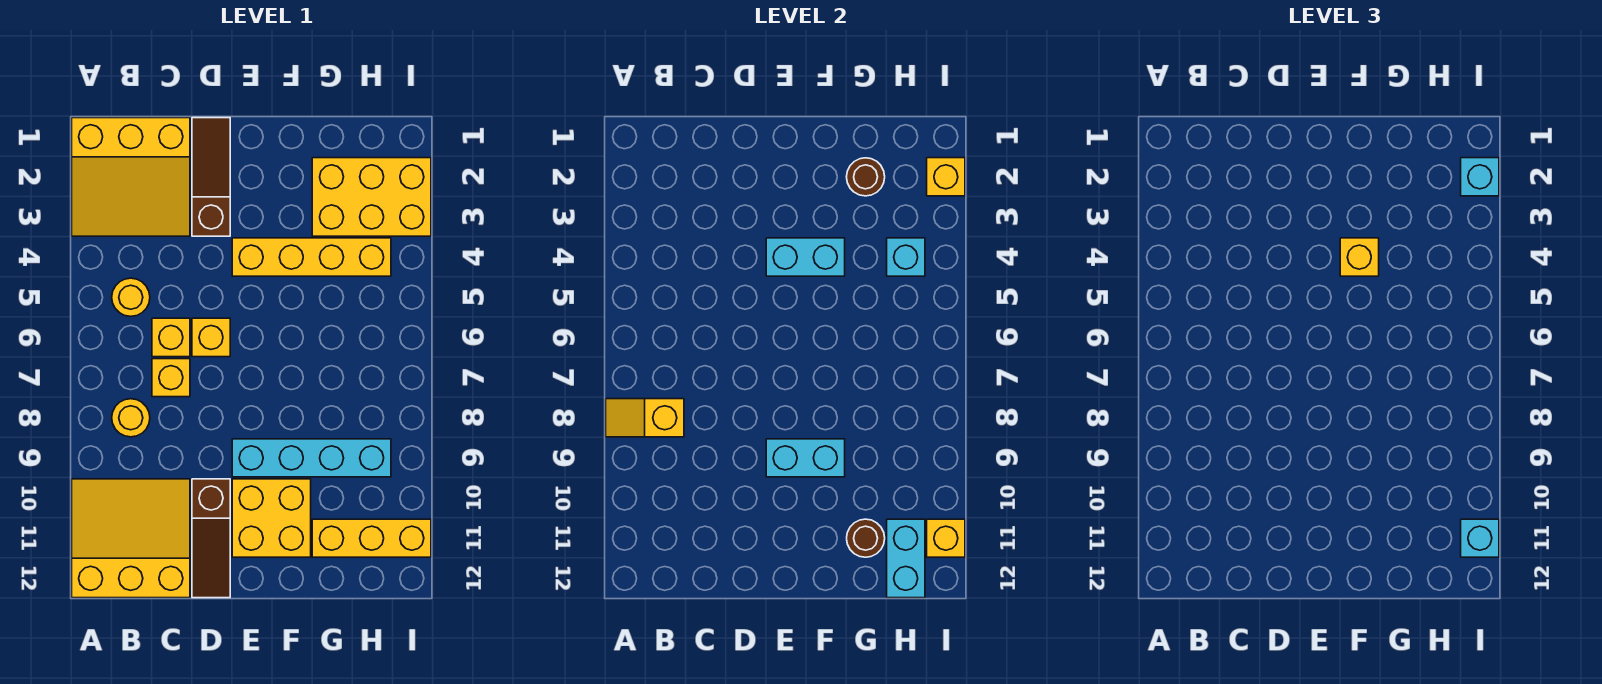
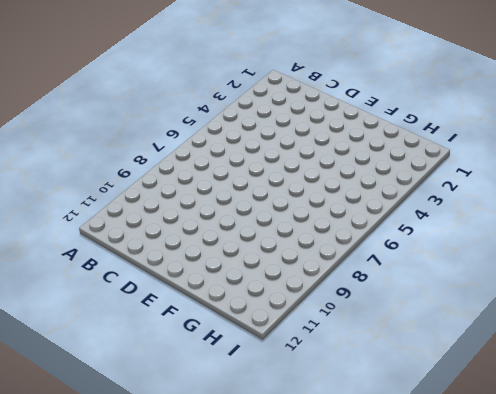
none -> yellow 3x3 slope [72,118,190,236]
none -> yellow 3x3 slope [72,479,190,598]
none -> yellow 1x1 round brick [112,278,150,316]

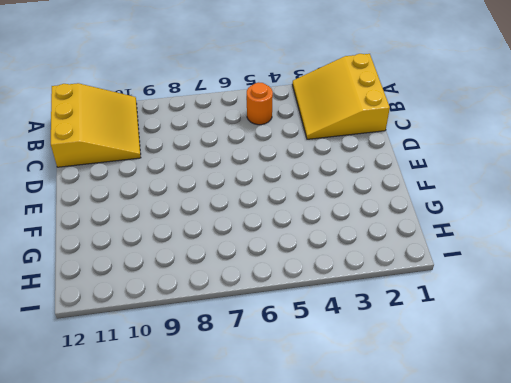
orange 1x1 round brick [247,82,273,125] -> yellow 1x1 round brick [112,278,150,316]
none -> yellow 1x1 round brick [112,399,150,437]
none -> yellow 1x1 brick [152,318,190,357]
none -> yellow 1x1 brick [152,359,190,397]

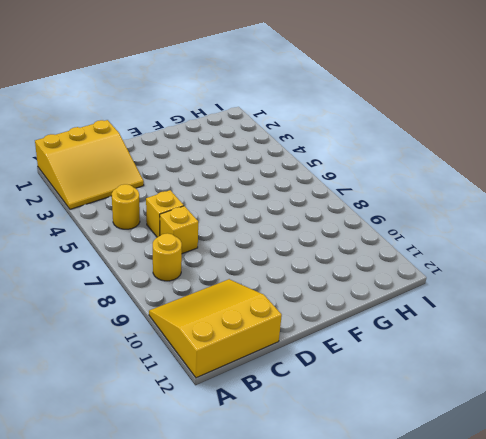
none -> brown 1x3 slope [192,118,230,236]
none -> yellow 1x1 brick [192,318,230,357]
none -> brown 1x3 slope [192,479,230,598]

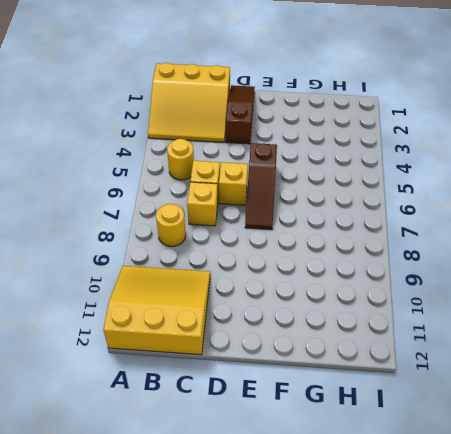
brown 1x3 slope [245,143,277,229] -> brown 1x3 slope moved to [192,479,230,598]
none -> yellow 1x4 brick [232,238,391,276]
none -> cyan 1x4 brick [232,439,391,477]
none -> yellow 2x2 brick [232,479,311,557]

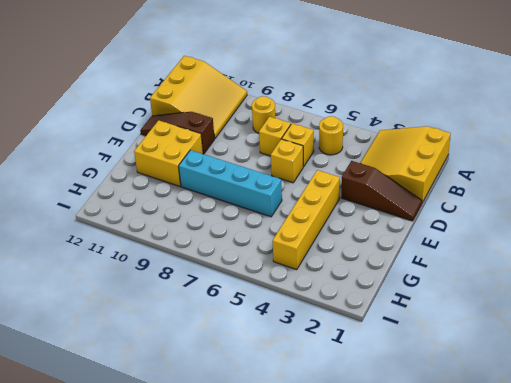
cyan 1x4 brick [179,150,282,217] -> cyan 1x4 brick turned to [232,439,391,477]
none -> yellow 2x3 brick [312,158,431,236]
none -> yellow 1x3 brick [312,519,431,557]
none -> yellow 1x2 slope [606,399,684,437]

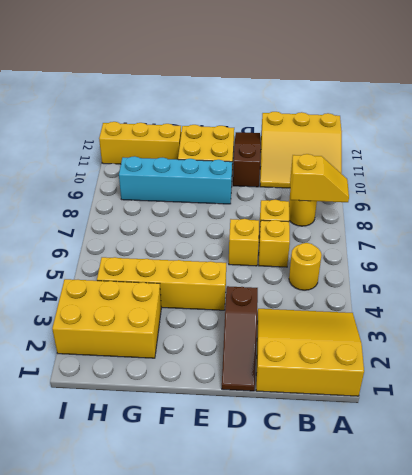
none -> cyan 1x2 brick [766,238,845,276]
none -> cyan 1x2 brick [766,439,845,477]
none -> brown 1x1 round brick [847,158,885,196]

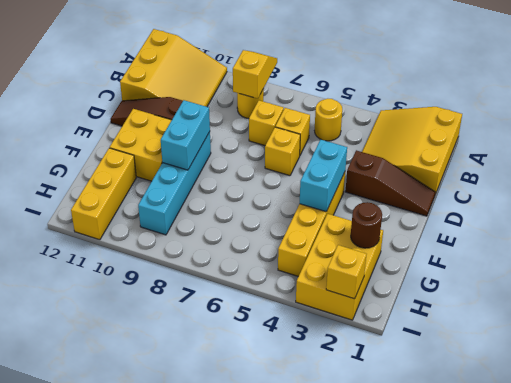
none -> brown 1x1 round brick [847,519,885,557]
none -> cyan 1x1 brick [887,238,925,276]
none -> cyan 1x2 brick [887,519,925,598]

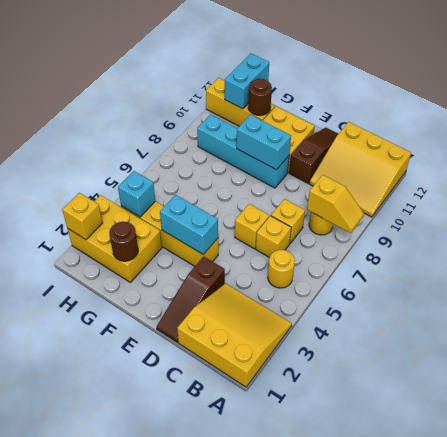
none -> yellow 1x1 brick [927,519,965,557]
none -> yellow 1x1 brick [1340,238,1379,276]
none -> cyan 1x1 brick [1461,158,1499,196]

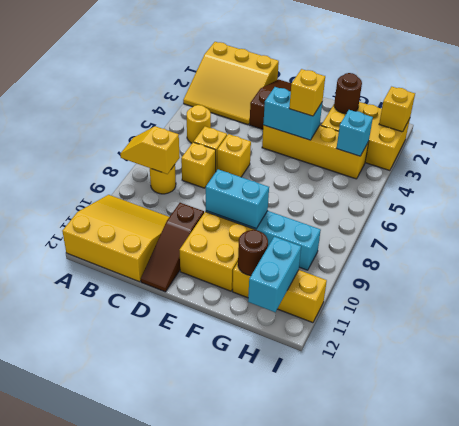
none -> yellow 1x1 brick [927,519,965,557]
none -> cyan 1x1 brick [1461,158,1499,196]
none -> cyan 1x1 brick [1461,519,1499,557]

